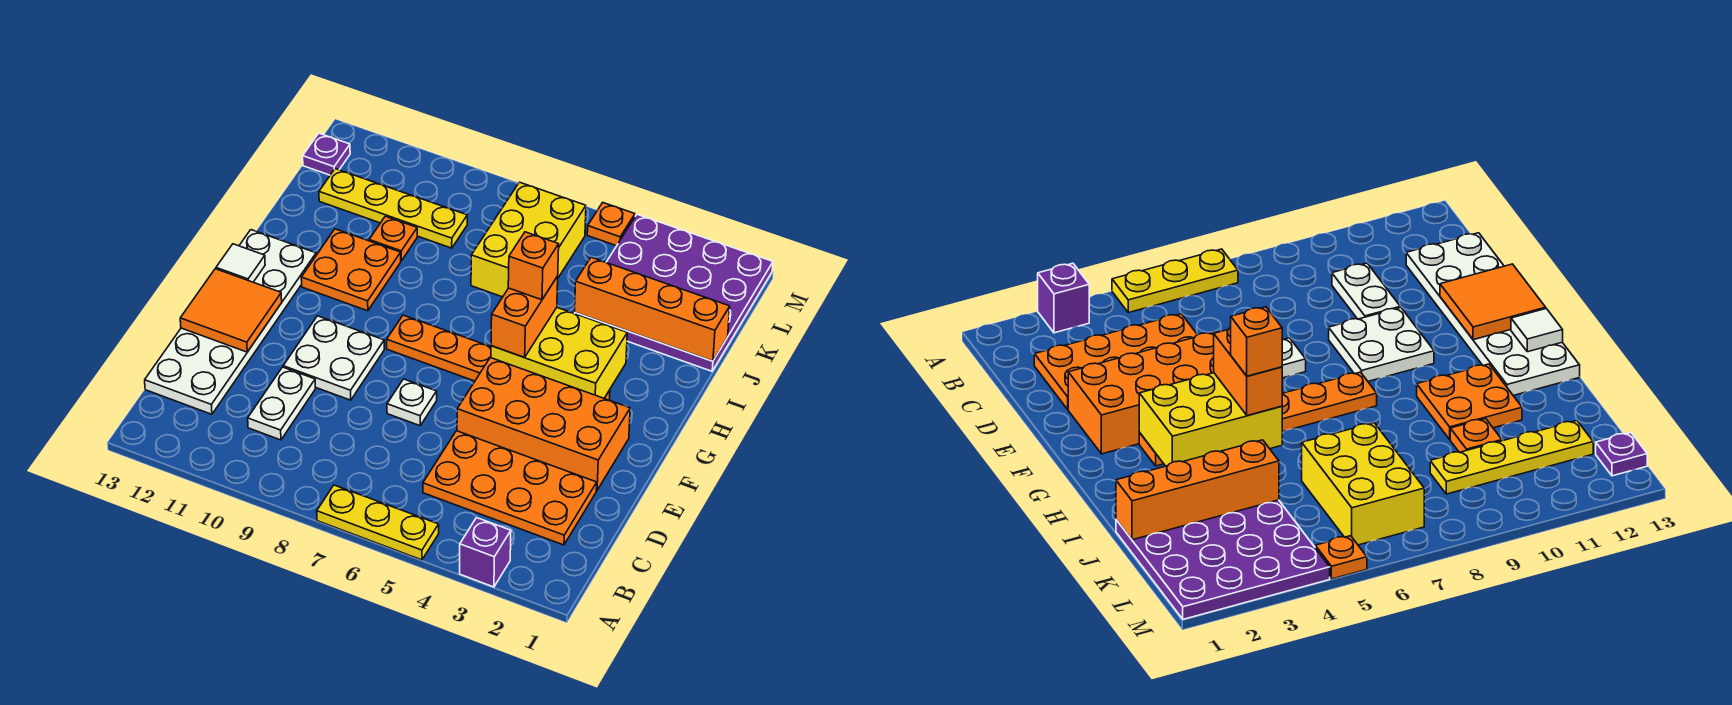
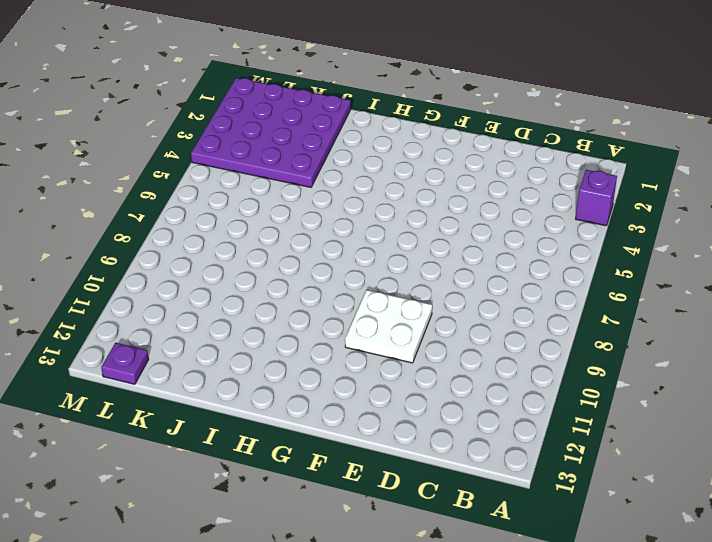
none -> yellow 1x3 plate [317,485,439,560]
none -> orange 2x4 plate [423,431,597,545]
none -> white 1x2 plate [248,367,315,440]

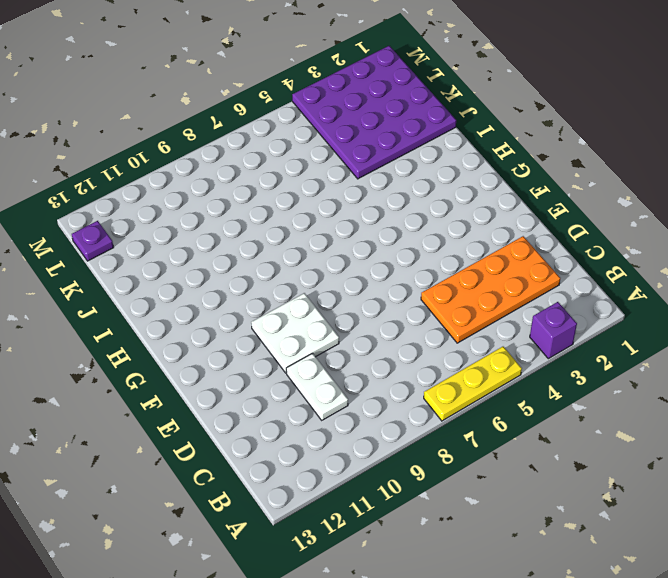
none -> white 2x6 plate [145,230,316,414]
none -> orange 2x4 brick [457,358,630,490]
none -> white 1x1 plate [387,379,437,426]

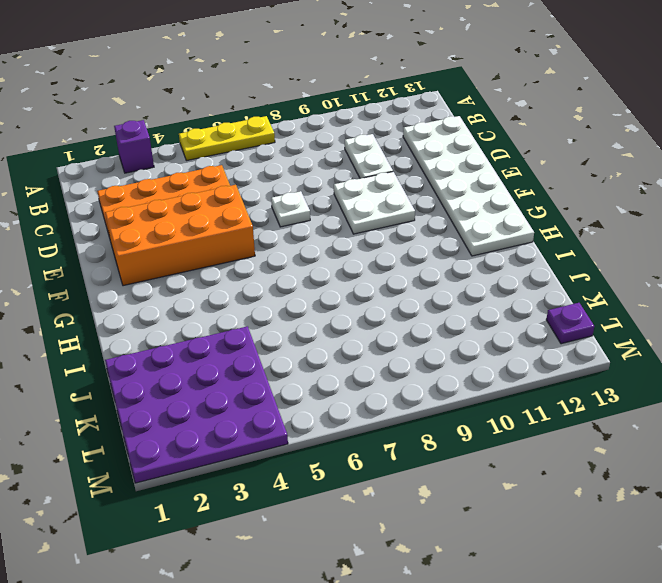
none -> orange 1x6 plate [387,315,610,400]
none -> orange 2x2 plate [301,229,401,311]
none -> yellow 2x3 brick [471,182,586,297]

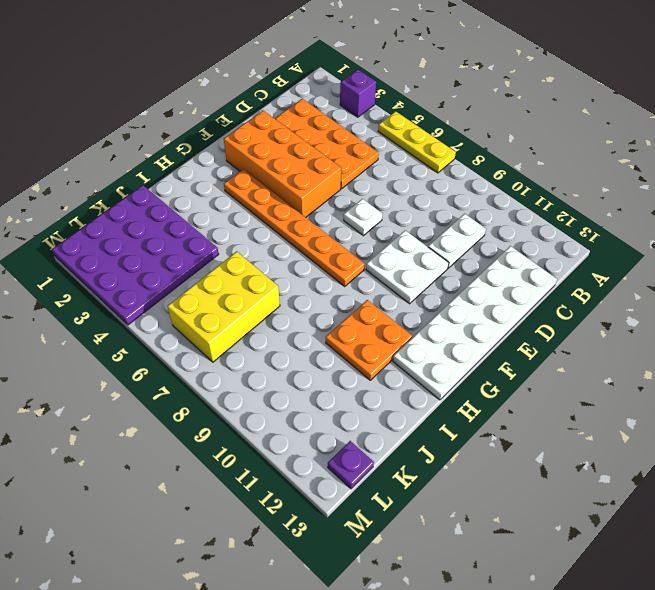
none -> orange 1x1 plate [369,216,417,261]
none -> yellow 1x4 plate [319,169,467,248]
none -> orange 1x1 plate [587,203,635,246]

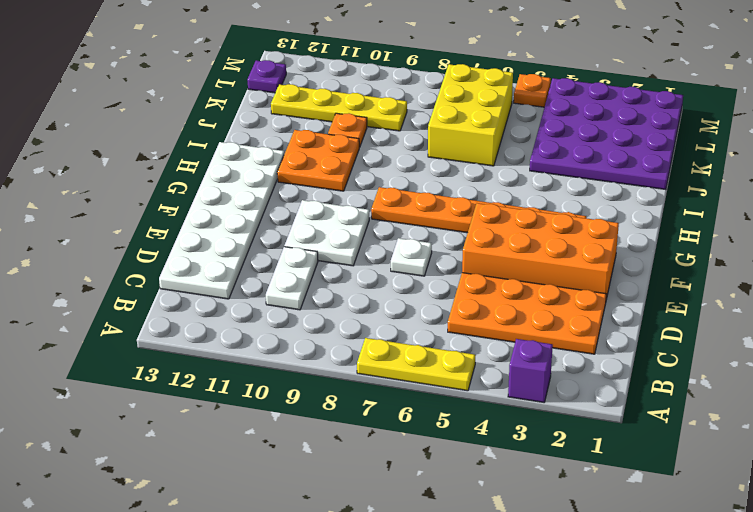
none -> orange 2x2 tile [180,269,282,352]
none -> yellow 2x3 brick [491,308,627,398]
none -> white 1x1 tile [216,244,265,282]

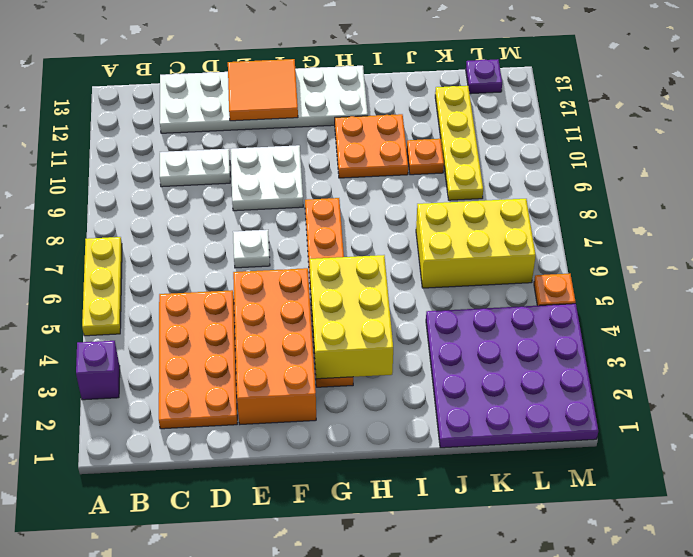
none -> white 1x1 tile [216,244,265,282]
none -> orange 1x4 brick [575,257,730,361]
none -> orange 1x2 brick [491,276,558,357]

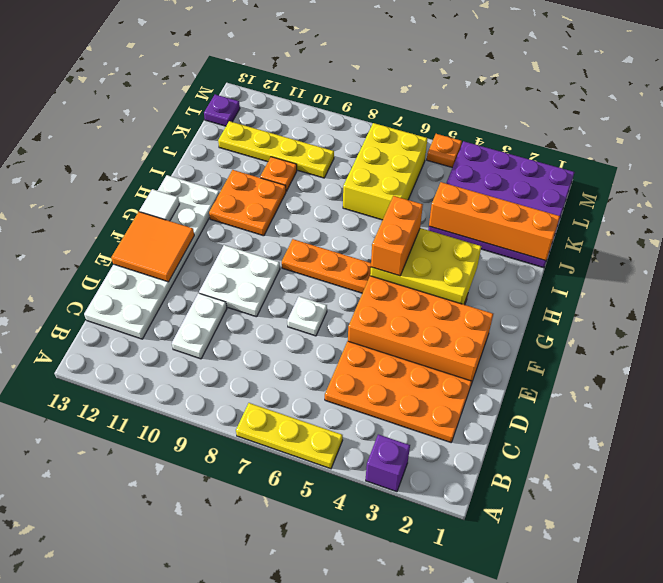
none -> orange 1x1 brick [508,232,559,300]

